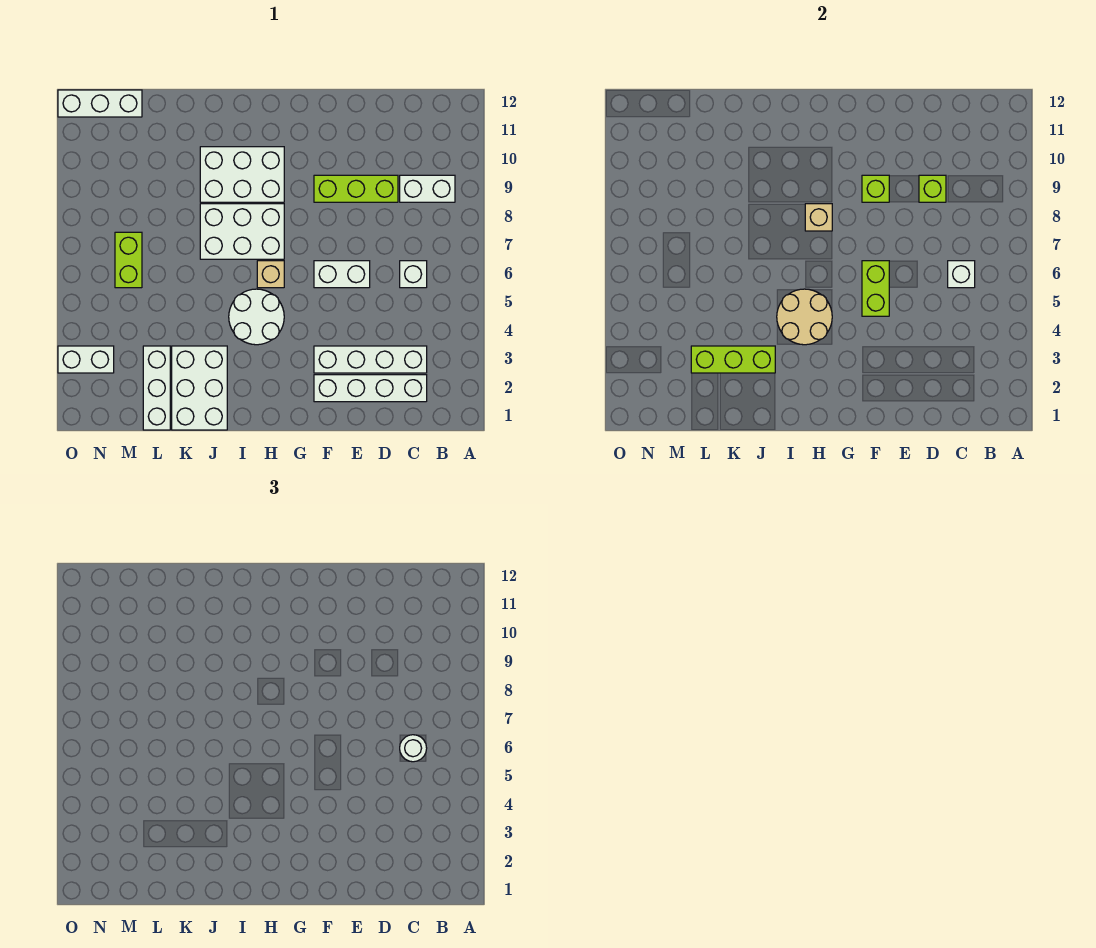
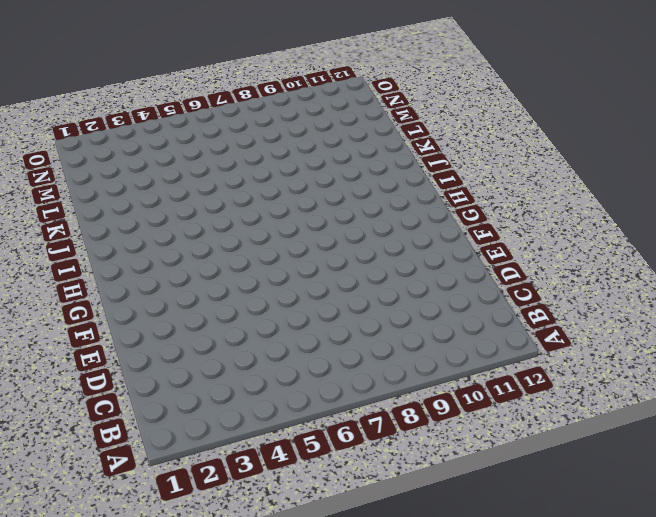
none -> white 1x2 brick [400,175,455,202]
none -> white 1x4 brick [314,375,427,402]
none -> white 1x4 brick [314,346,427,373]

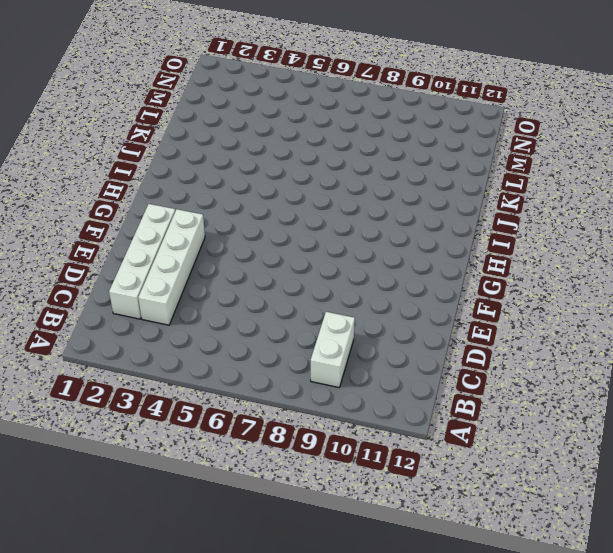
none -> white 1x1 brick [400,261,427,288]
none -> lime 1x3 brick [314,175,398,202]
none -> white 1x2 brick [314,261,370,288]

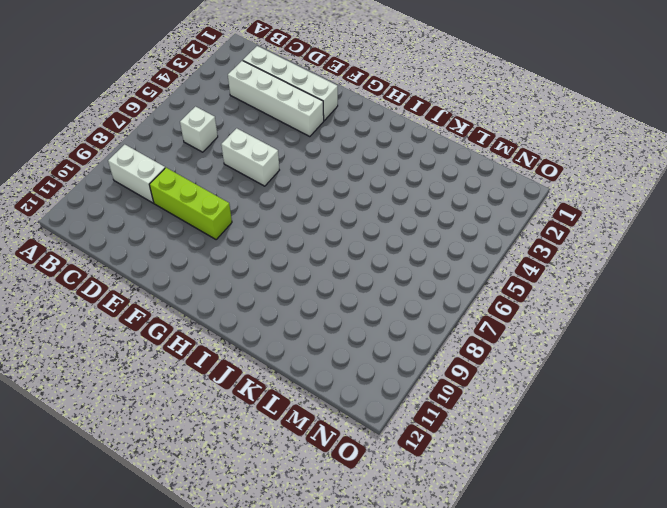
none -> white 2x2 round brick [229,289,284,345]
none -> tan 1x1 brick [257,261,284,288]
none -> white 2x3 brick [200,204,284,259]

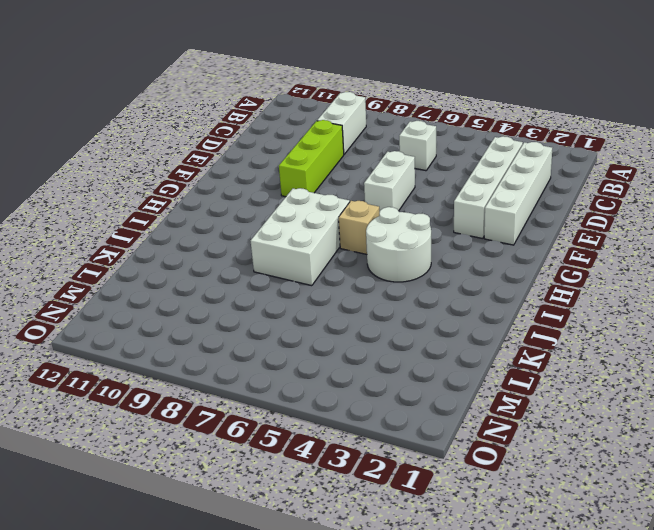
none -> white 2x3 brick [200,147,284,202]
none -> white 2x3 brick [172,346,227,430]
none -> white 1x3 brick [143,346,170,430]

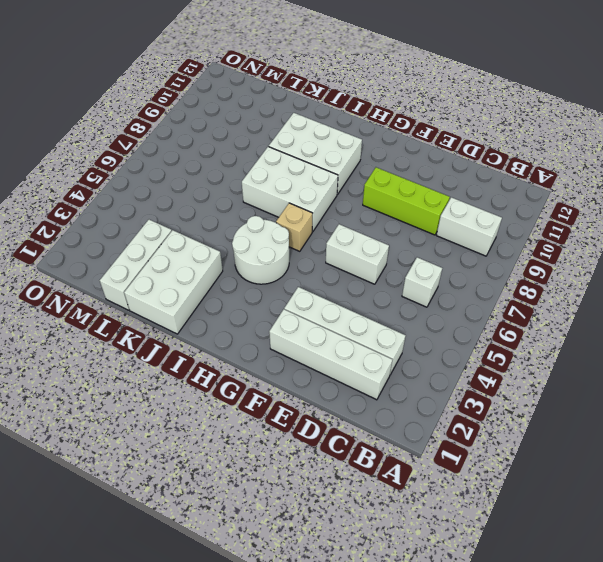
none -> lime 1x2 brick [115,232,142,288]
none -> white 1x3 brick [58,90,142,117]
none -> white 1x2 brick [58,346,114,373]

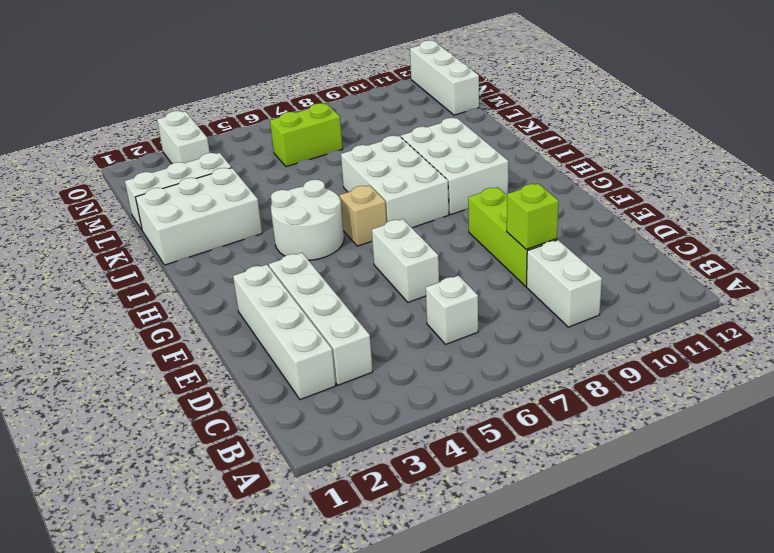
none -> white 1x1 brick [948,261,975,288]
none -> lime 1x2 brick [862,261,889,316]
none -> lime 1x1 brick [862,175,889,202]

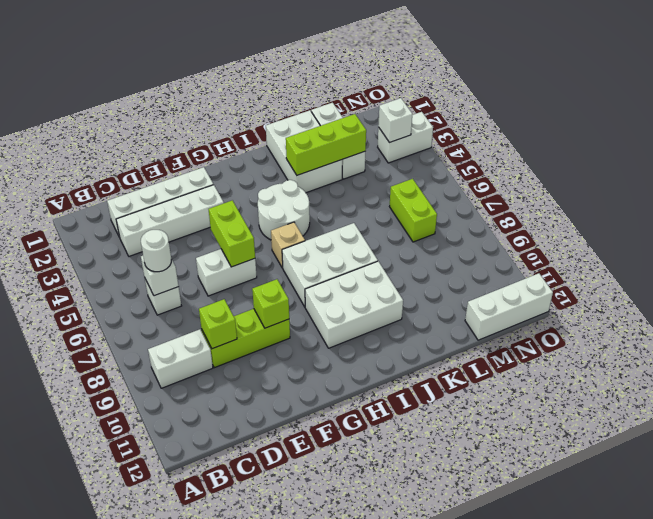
white 1x1 brick [378,98,412,143] -> none
none -> tan 2x2 round brick [777,289,832,345]
none -> tan 1x1 brick [805,204,832,231]

